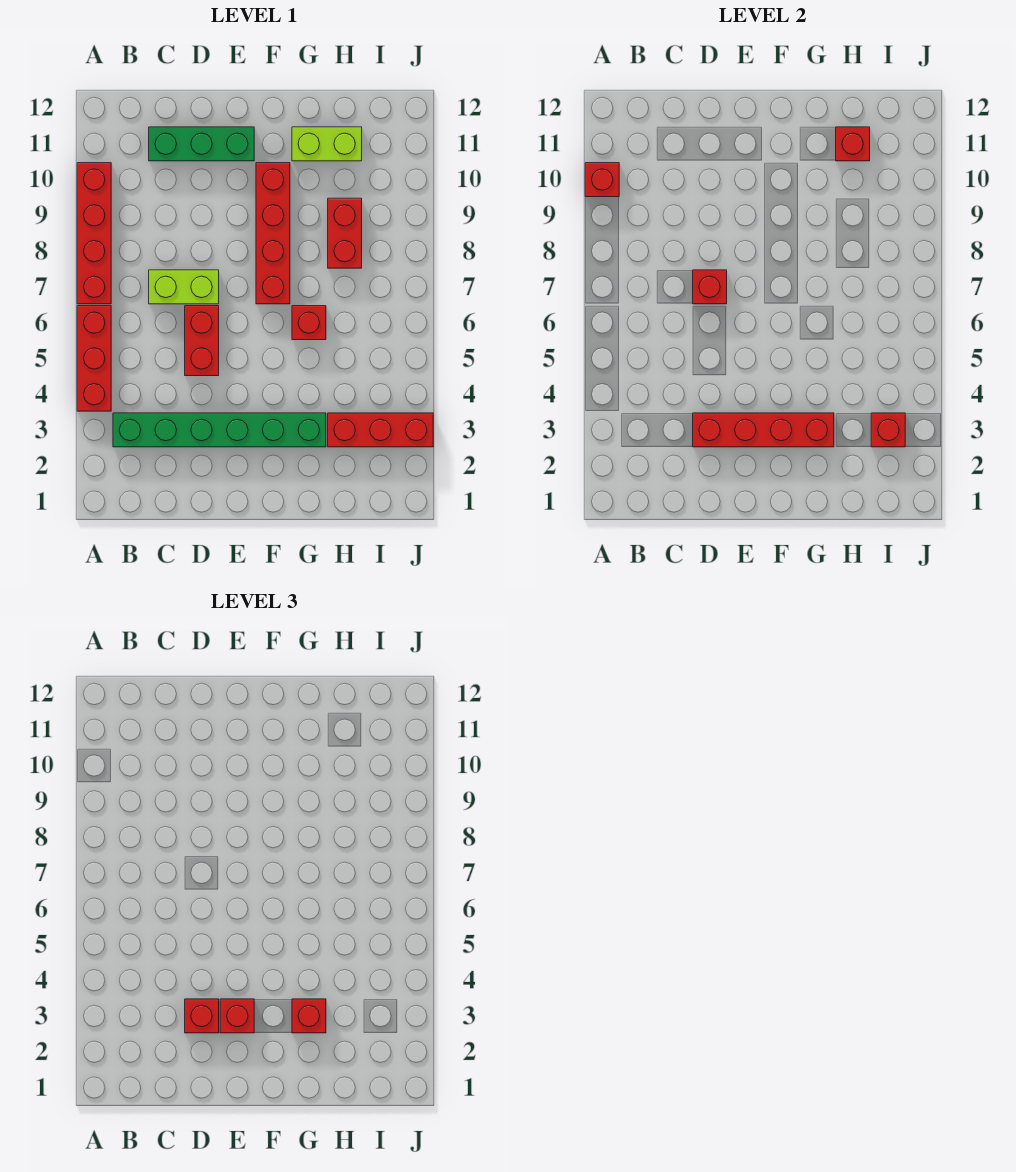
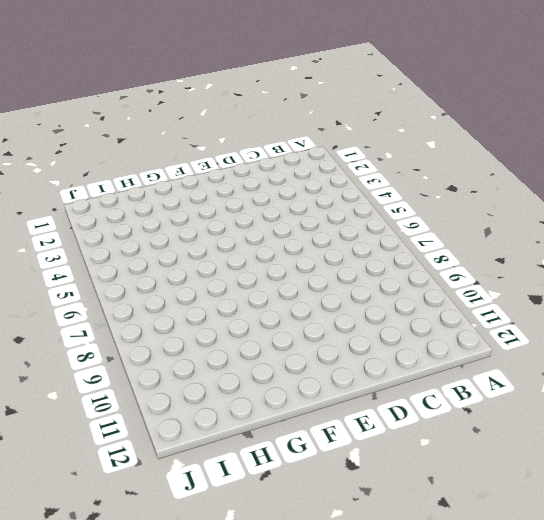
none -> red 1x3 brick [77,306,111,411]
none -> red 1x4 brick [77,163,111,304]
none -> green 1x6 brick [113,413,326,447]

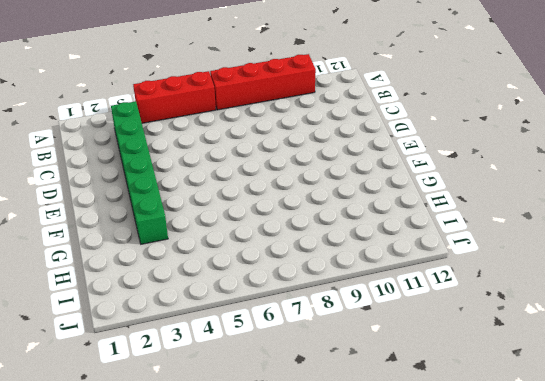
none -> lime 1x2 brick [149,270,219,304]
none -> green 1x3 brick [149,127,254,161]
none -> red 1x2 brick [185,306,219,376]

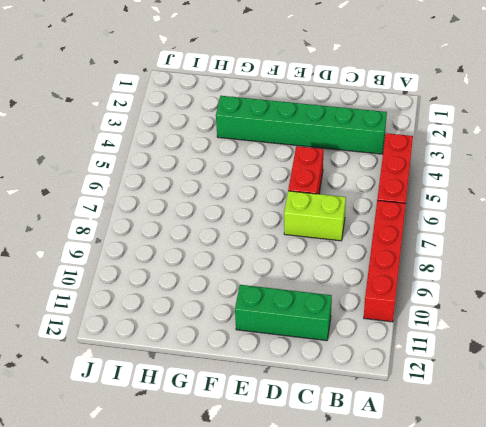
none -> red 1x4 brick [256,163,290,304]
none -> red 1x1 brick [292,306,326,340]
none -> lime 1x2 brick [292,127,362,161]

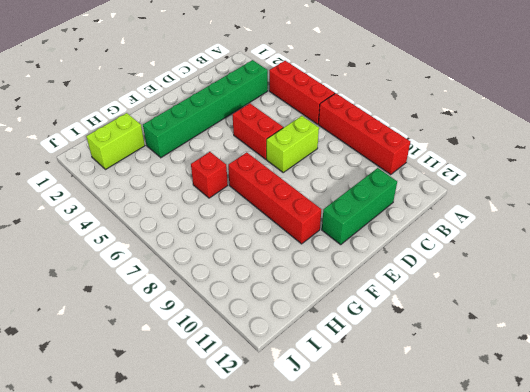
lime 1x2 brick [86,113,145,170] -> lime 1x2 brick moved to [292,127,362,161]
none -> red 1x3 brick [328,413,433,447]
none -> red 1x2 brick [328,198,362,268]
none -> red 1x1 brick [585,163,619,197]

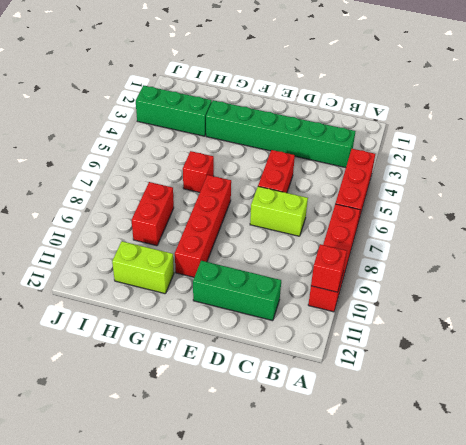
green 1x3 brick [136,85,212,136] -> red 1x3 brick [328,413,433,447]
none -> red 1x4 brick [693,413,834,447]
none -> red 1x1 brick [693,270,727,304]
none -> red 1x1 brick [836,127,870,161]

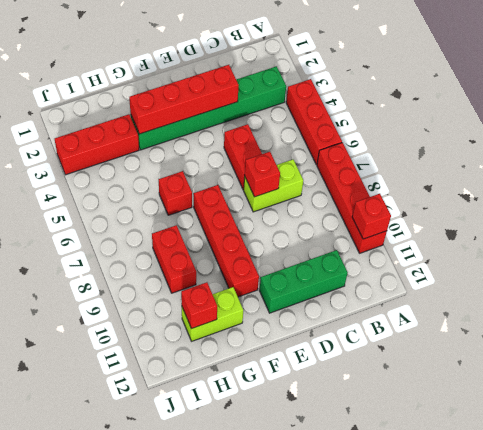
none -> red 1x1 brick [871,413,905,447]
none -> red 1x1 brick [185,999,219,1033]
none -> red 1x1 brick [220,999,254,1033]

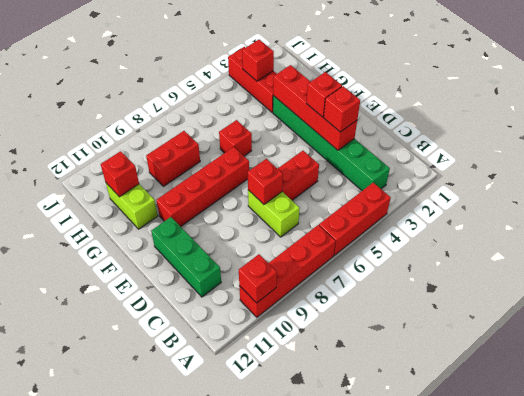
none -> red 1x1 brick [292,999,326,1033]

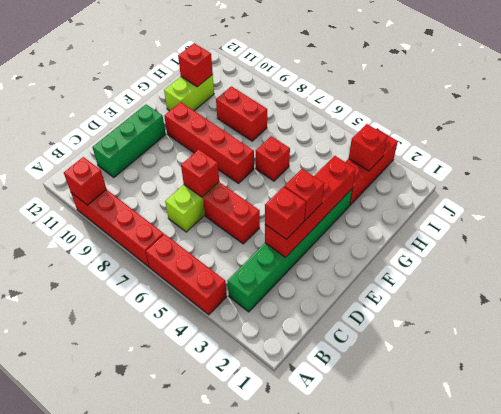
none -> red 1x1 brick [292,999,326,1033]

